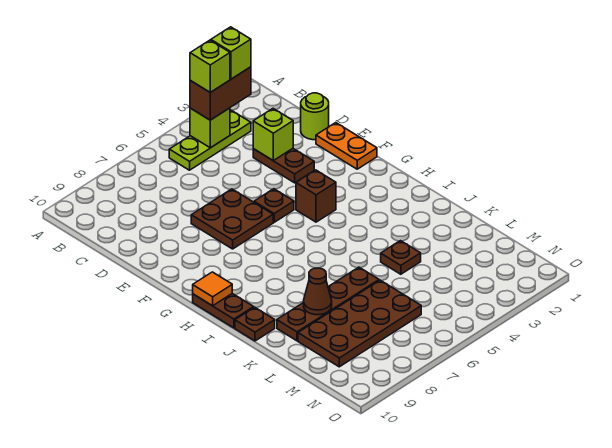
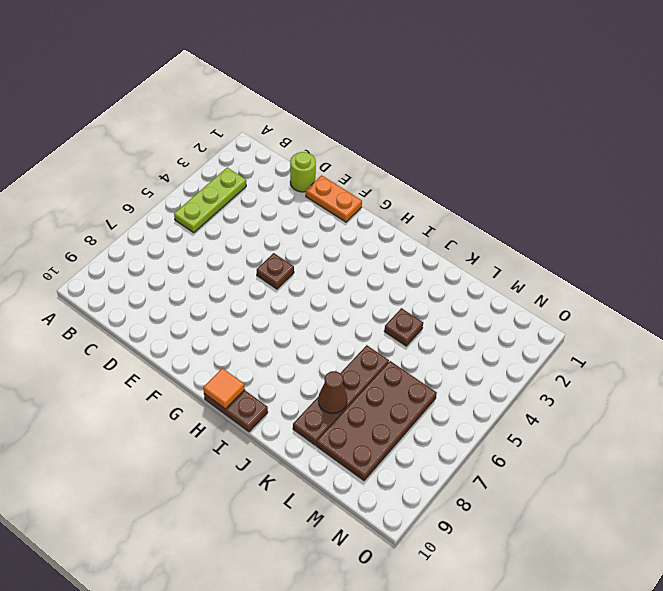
none -> brown 1x2 plate [253,149,314,183]
none -> brown 2x2 plate [191,189,273,249]
none -> brown 1x1 brick [296,170,336,222]

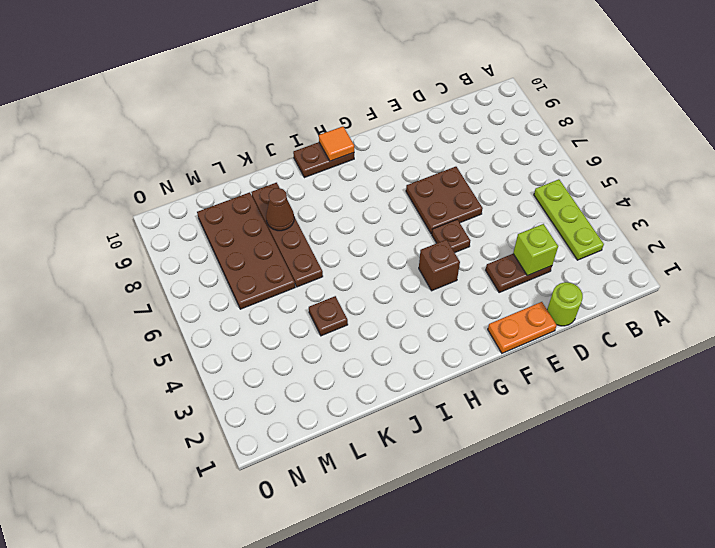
none -> brown 1x1 plate [235,307,275,341]
none -> lime 1x1 brick [190,108,230,148]
none -> brown 1x2 brick [190,67,251,120]

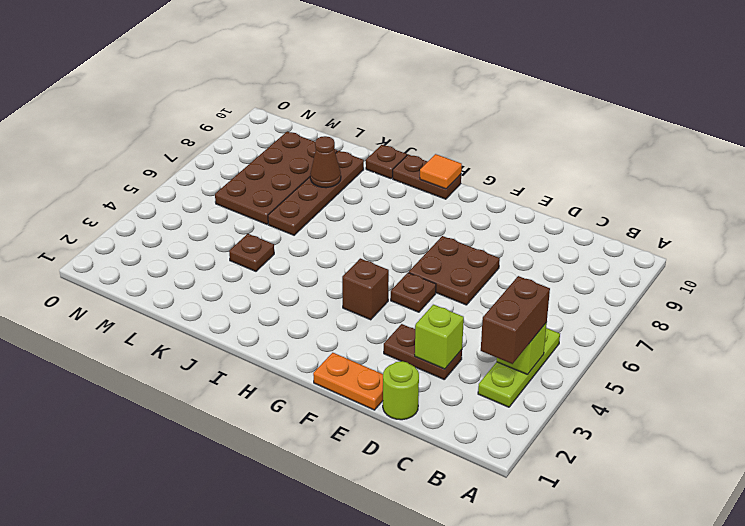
none -> lime 1x1 brick [211,27,251,79]
none -> lime 1x1 brick [190,40,230,92]

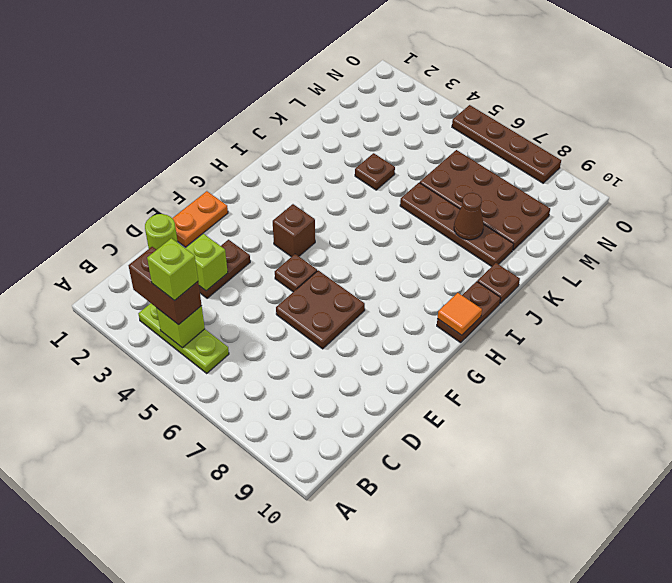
brown 1x4 plate [452,105,561,183] -> none
none -> lime 1x1 brick [211,27,251,79]

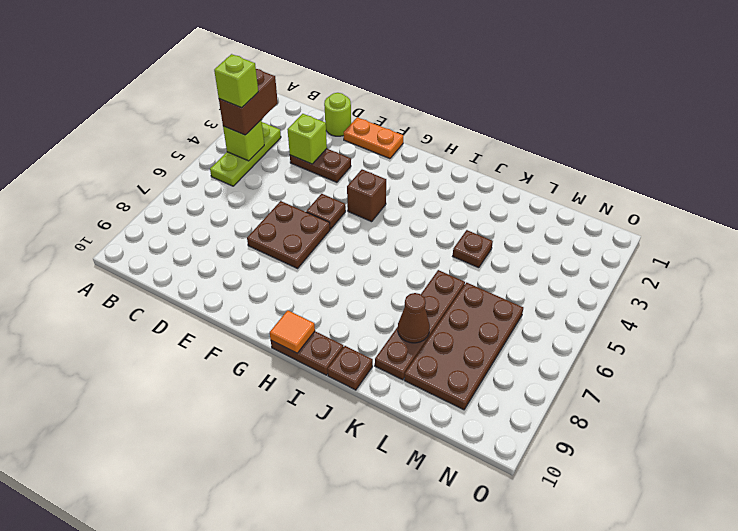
none -> lime 1x1 brick [211,27,251,79]

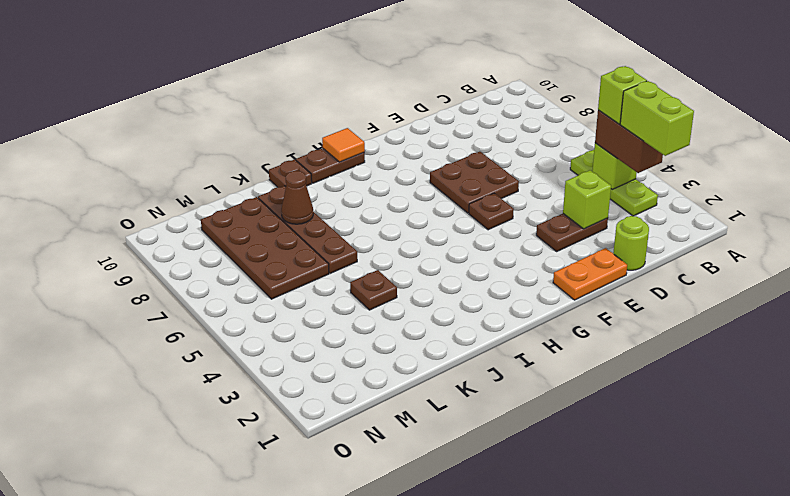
lime 1x2 brick [620,81,694,156] -> lime 1x1 brick [211,27,251,79]
none -> brown 1x1 brick [296,170,336,222]

